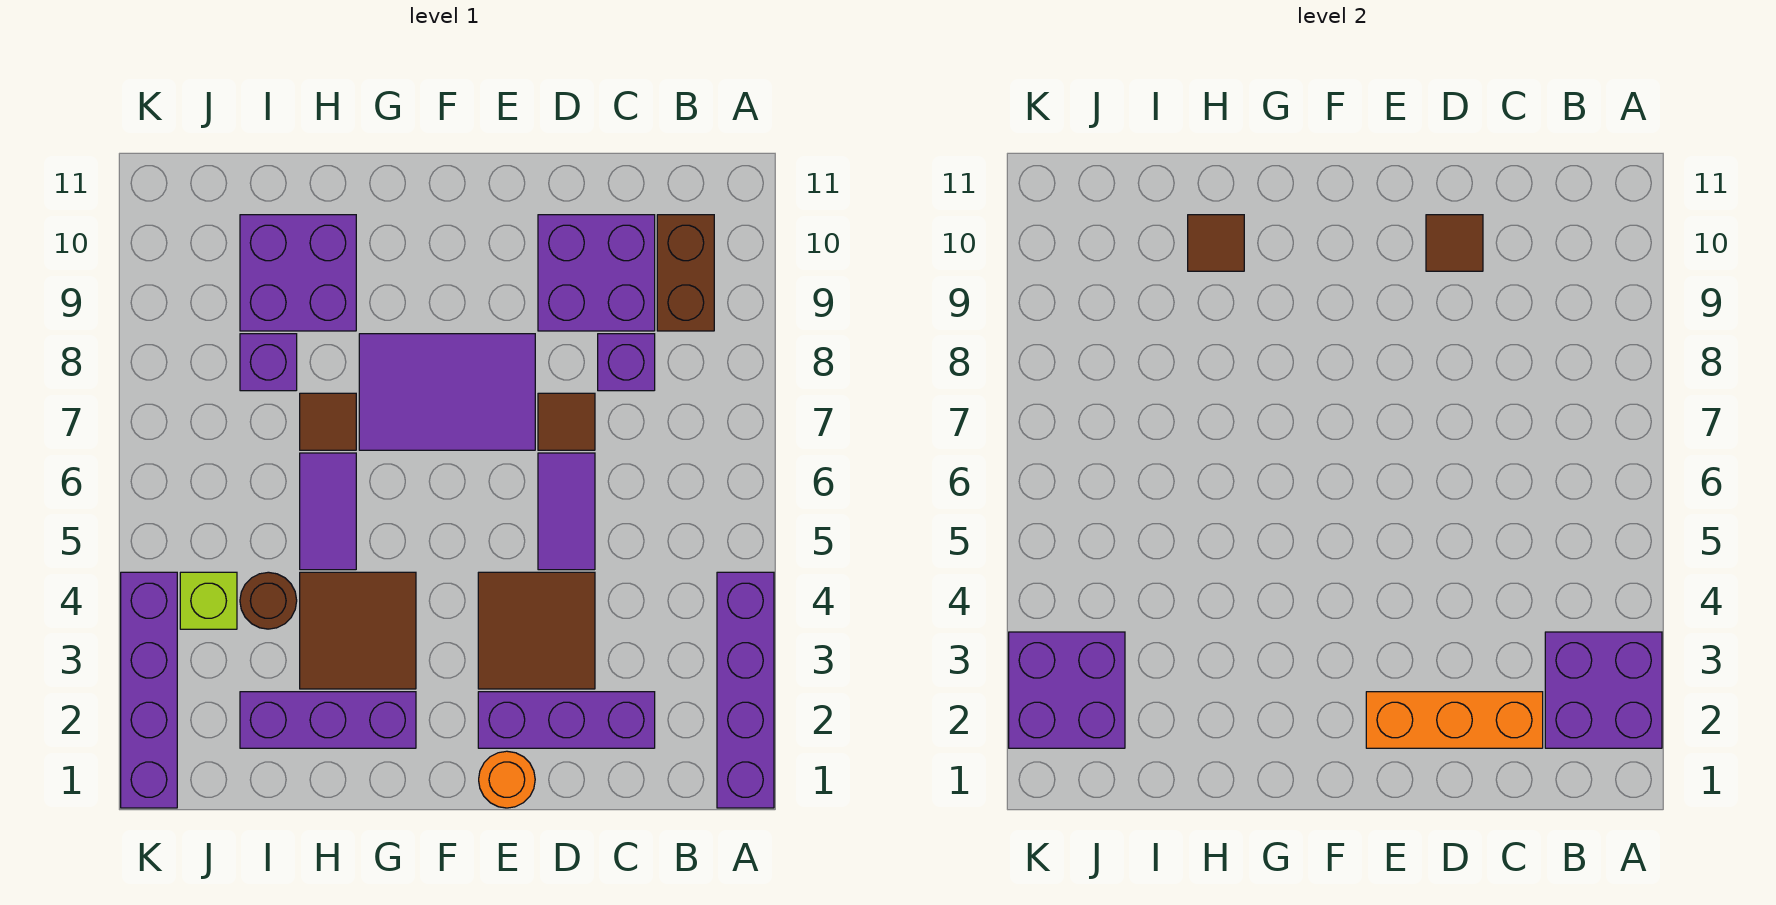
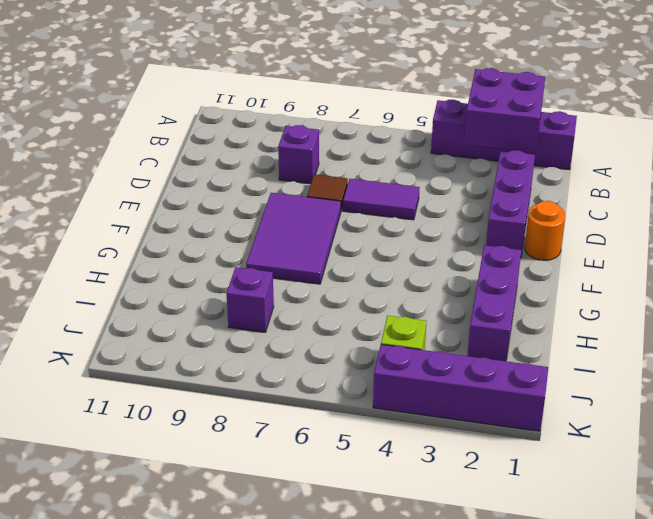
none -> brown 1x2 brick [657,215,714,331]
none -> purple 2x2 brick [538,215,655,331]
none -> brown 2x2 tile [478,572,595,689]

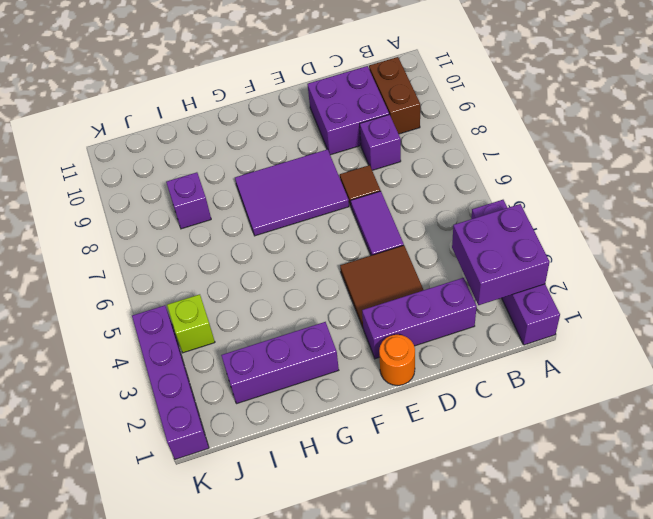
none -> brown 2x2 tile [300,572,416,689]
none -> purple 1x2 tile [300,453,356,570]
none -> brown 1x1 tile [300,393,356,450]

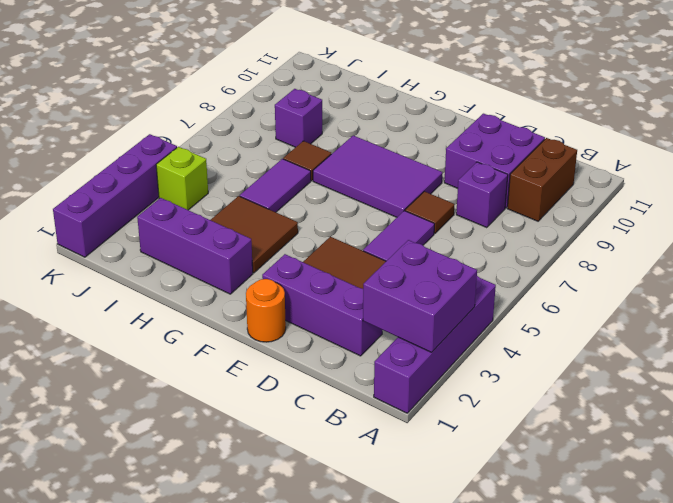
none -> purple 2x2 brick [240,215,356,331]
none -> brown 1x1 round brick [240,572,297,629]
none -> orange 1x3 brick [1366,692,1543,748]

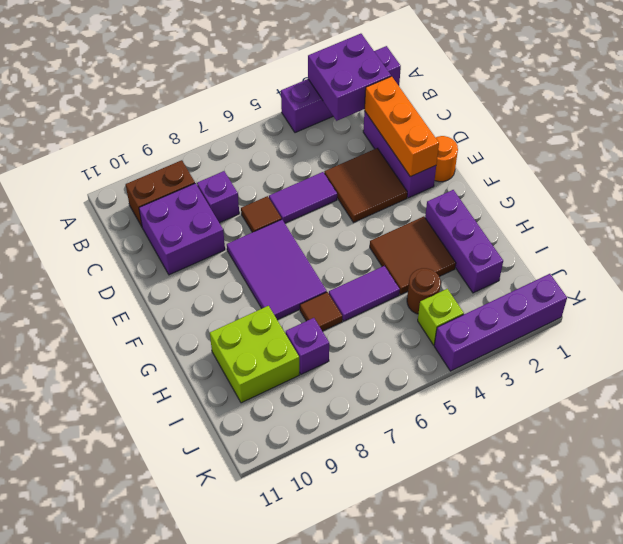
lime 2x2 brick [210,306,299,403] -> purple 2x2 brick [240,215,356,331]
none -> brown 1x1 tile [1426,215,1483,271]
none -> brown 1x1 tile [1188,215,1244,271]
none -> purple 2x2 brick [1009,632,1125,748]

